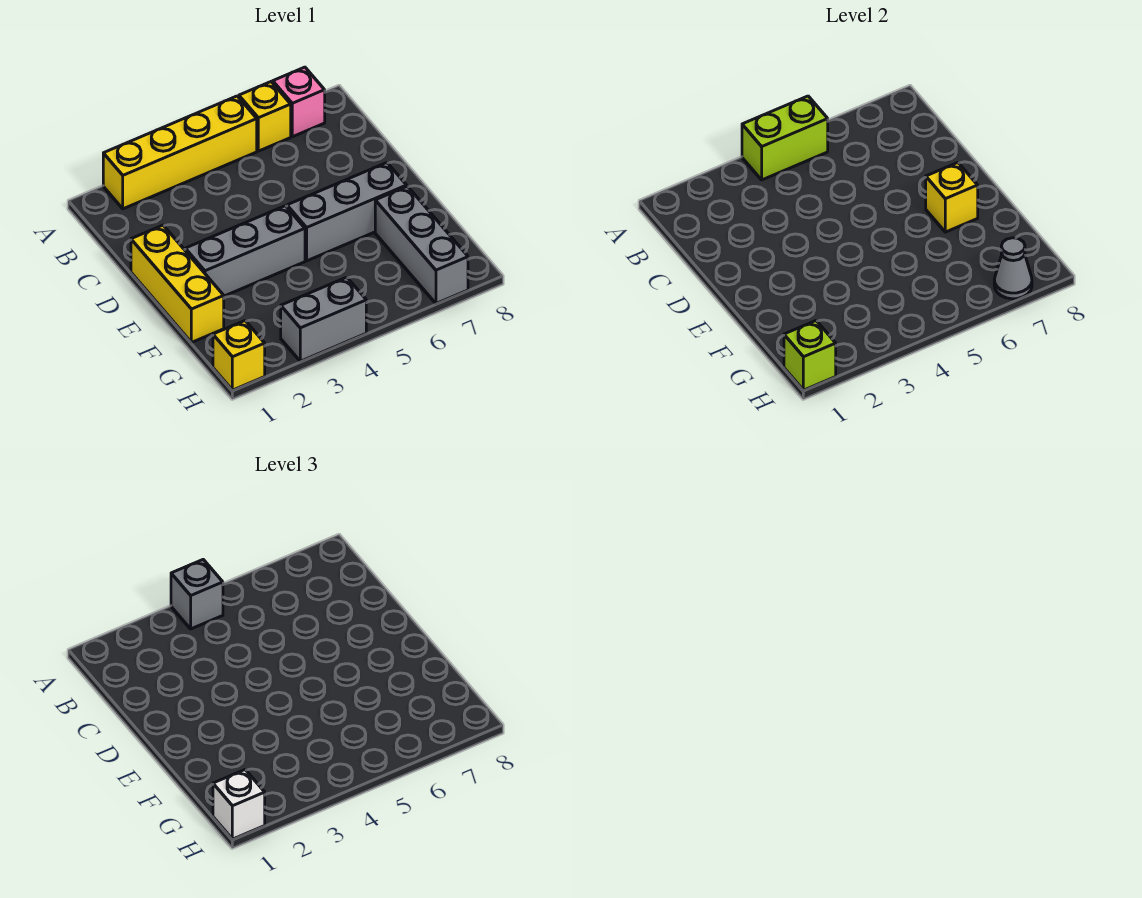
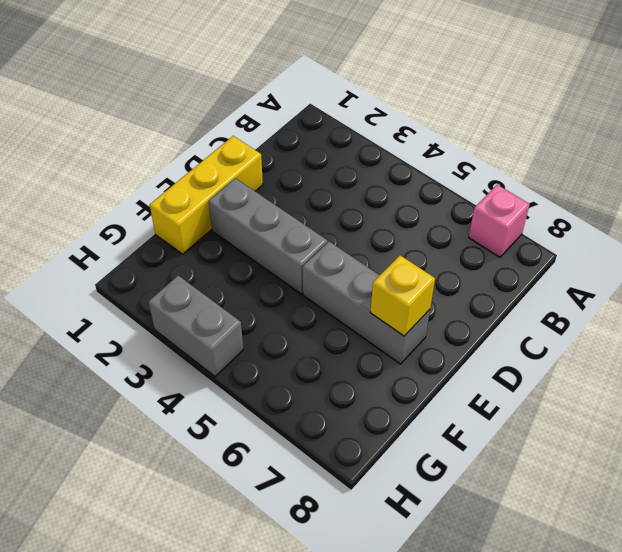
none -> yellow 1x4 brick [103,96,257,209]
none -> yellow 1x1 brick [239,82,291,151]
none -> grey 1x3 brick [375,186,468,304]

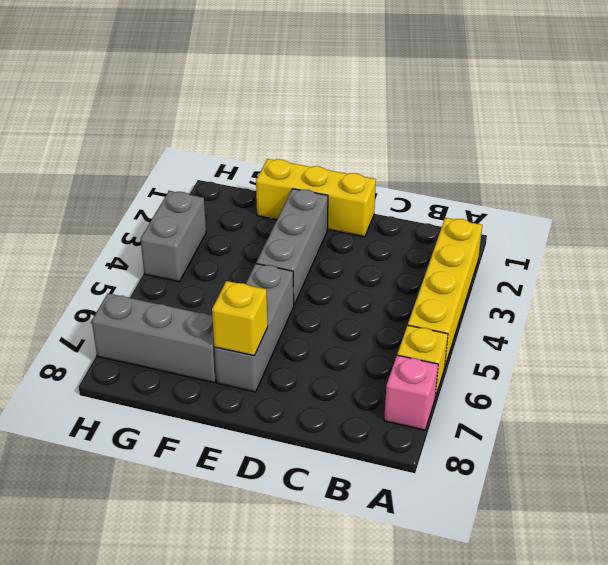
none -> yellow 1x1 brick [213,321,265,390]
none -> lime 1x2 brick [742,96,828,180]
none -> lime 1x1 brick [784,321,836,390]

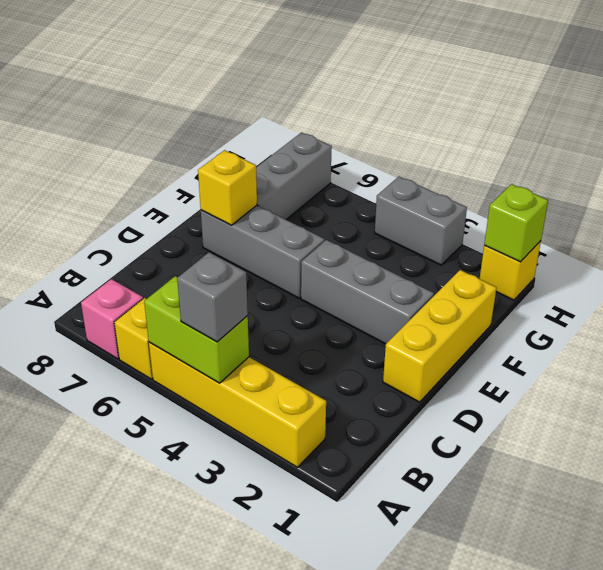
none -> grey 1x1 cone [994,238,1032,299]
none -> white 1x1 brick [213,770,265,839]

